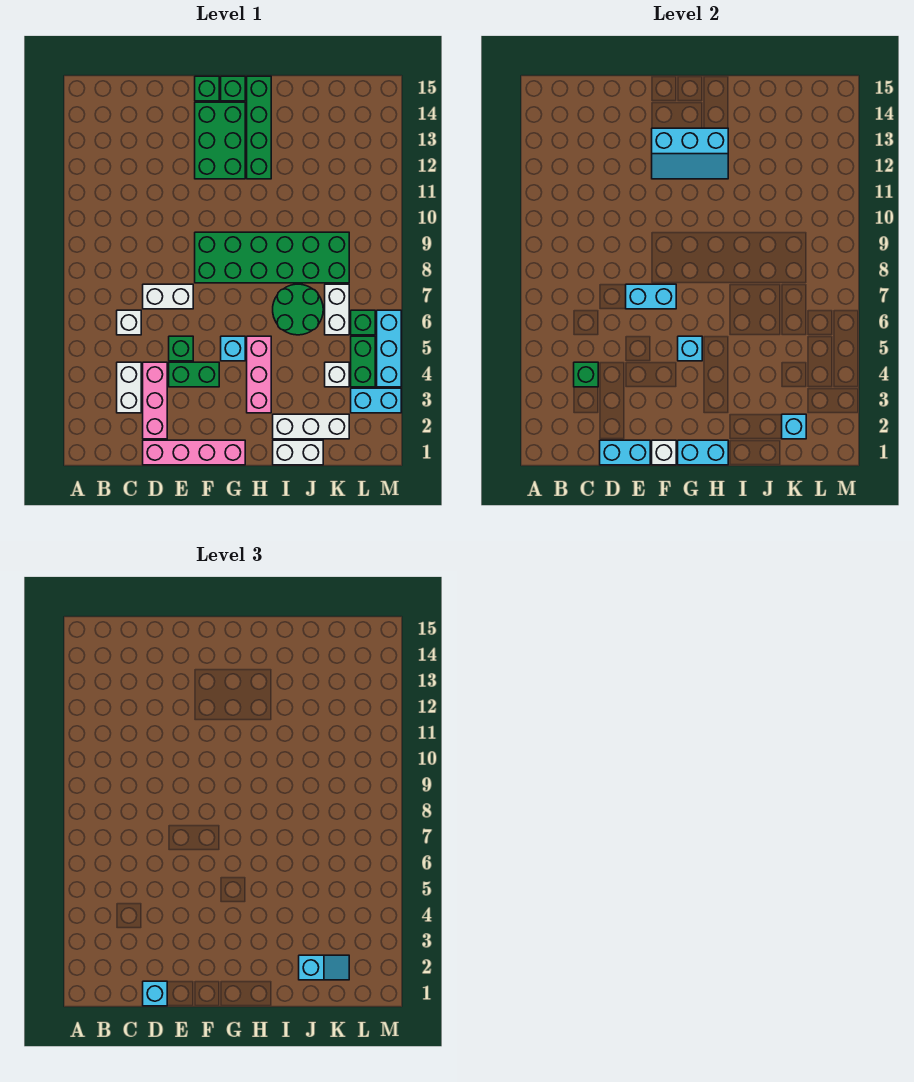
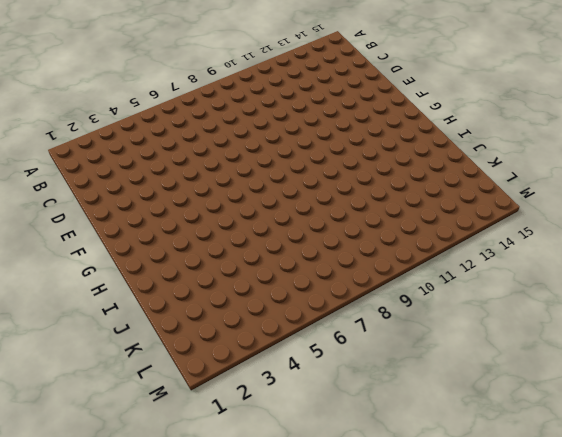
none -> white 1x2 brick [117,362,141,413]
none -> white 1x1 brick [117,310,141,335]
none -> pink 1x4 brick [143,440,245,465]
none -> pink 1x3 brick [143,362,167,439]

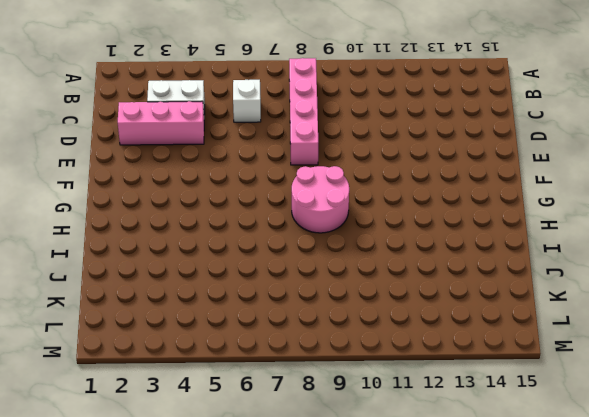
pink 1x4 brick [289,58,318,165] -> pink 1x4 brick moved to [143,440,245,465]
pink 2x2 round brick [292,166,349,233] -> green 2x6 brick [195,232,349,283]
none -> white 1x2 brick [143,284,193,309]
none -> green 1x2 brick [169,362,219,387]
none -> green 1x1 brick [169,336,193,361]
none -> green 2x3 brick [195,102,245,179]

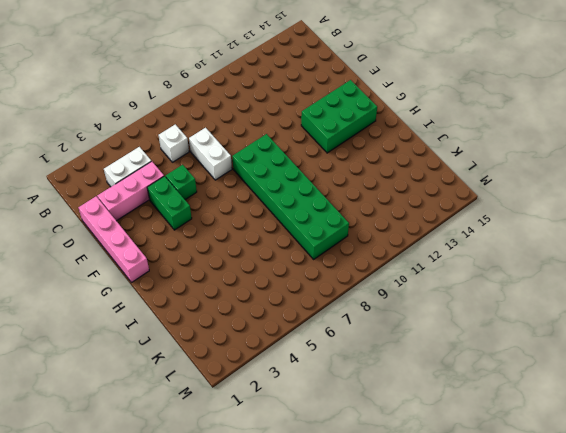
none -> green 1x1 brick [195,76,219,101]
none -> cyan 1x1 brick [221,336,245,361]
none -> green 1x1 brick [221,76,245,101]
none -> pink 1x3 brick [247,336,271,413]

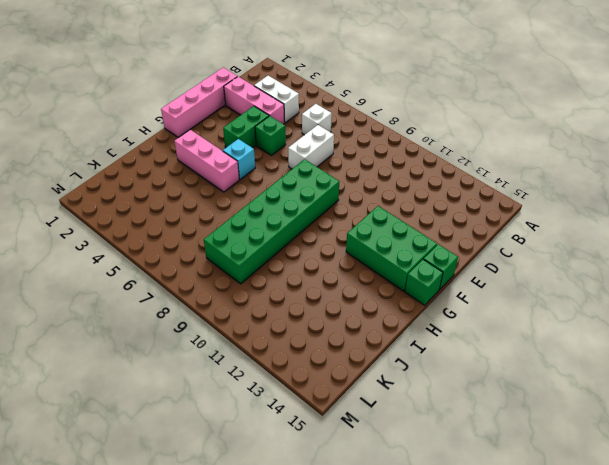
none -> green 1x4 brick [247,76,271,179]
none -> white 1x2 brick [273,440,323,465]
none -> white 1x3 brick [273,414,349,439]
none -> green 2x2 round brick [273,284,323,335]

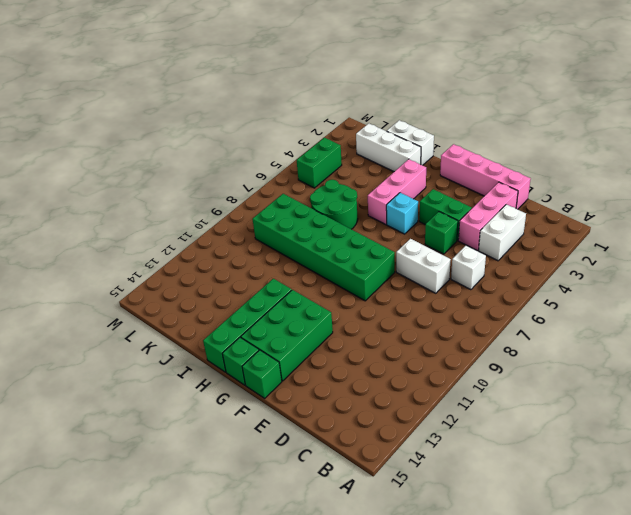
none -> white 1x1 brick [325,362,349,387]
none -> white 1x2 brick [325,284,349,335]
none -> cyan 1x2 brick [351,388,401,413]
none -> green 1x1 brick [351,310,375,335]

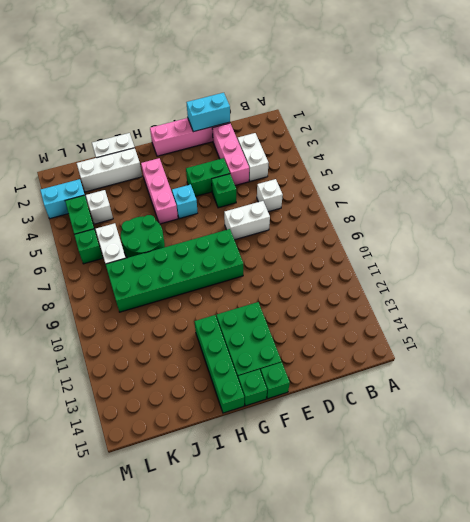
none -> cyan 1x3 brick [377,310,401,387]
none -> green 1x1 brick [574,362,598,387]
none -> cyan 1x2 brick [626,284,676,309]
none -> white 1x1 brick [652,440,676,465]

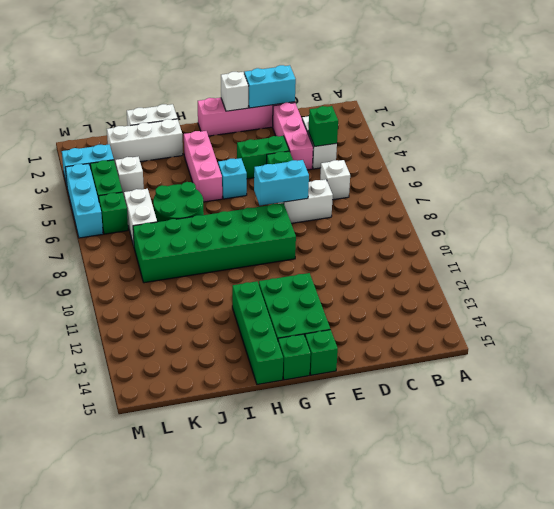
none -> cyan 2x3 slope [652,128,728,179]
none -> cyan 1x2 brick [678,440,728,465]
none -> cyan 1x1 brick [678,336,702,361]
none -> cyan 1x1 brick [782,414,806,439]

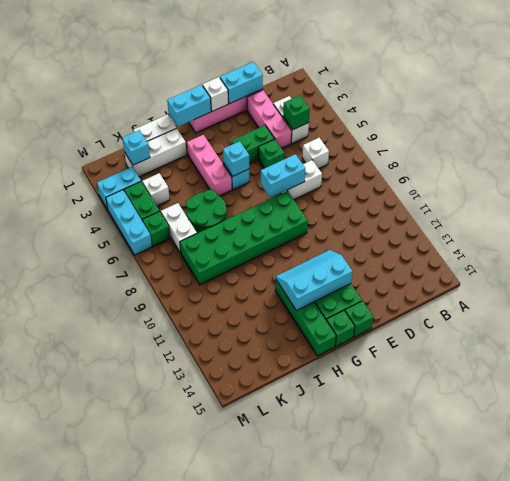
none -> cyan 1x1 brick [143,981,167,1006]
none -> cyan 1x2 slope [299,955,349,980]

